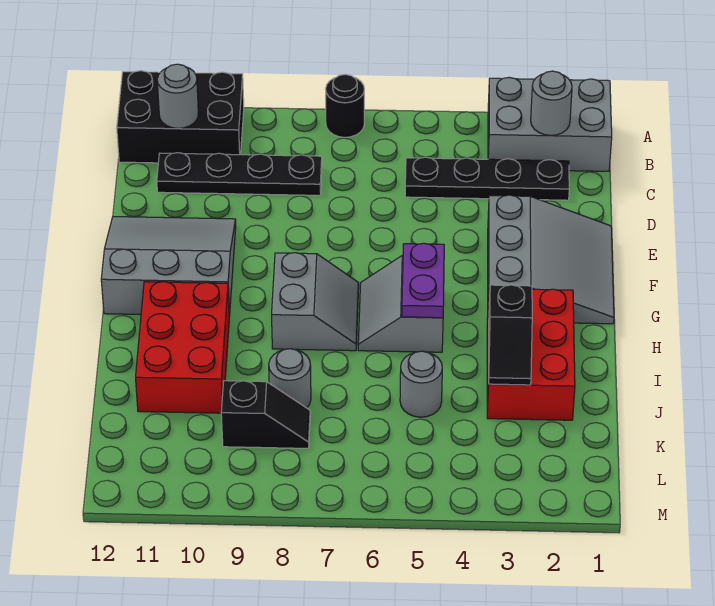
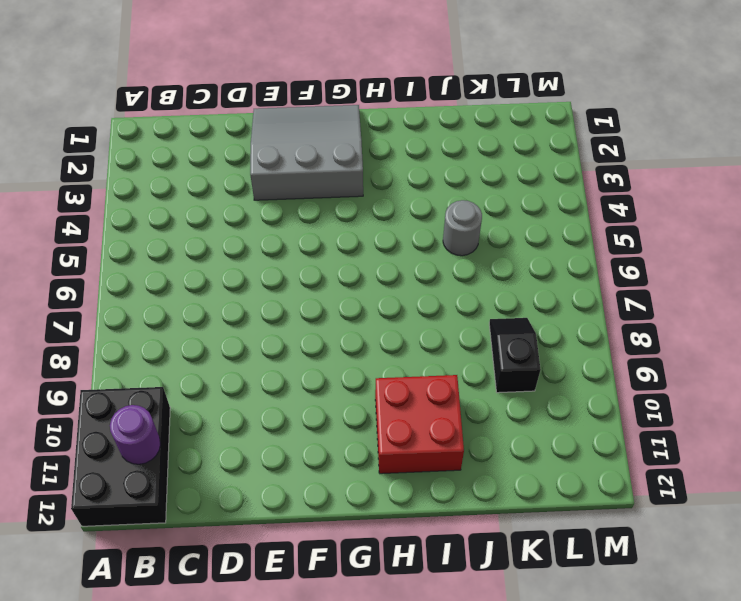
purple 1x1 round brick [110,405,161,464] -> grey 1x1 round brick [157,64,199,128]
red 2x2 brick [375,375,464,474] -> red 2x3 brick [136,282,229,413]
none -> grey 2x3 brick [488,77,612,171]
none -> black 1x1 round brick [326,74,364,137]
none -> black 1x4 plate [405,157,569,200]

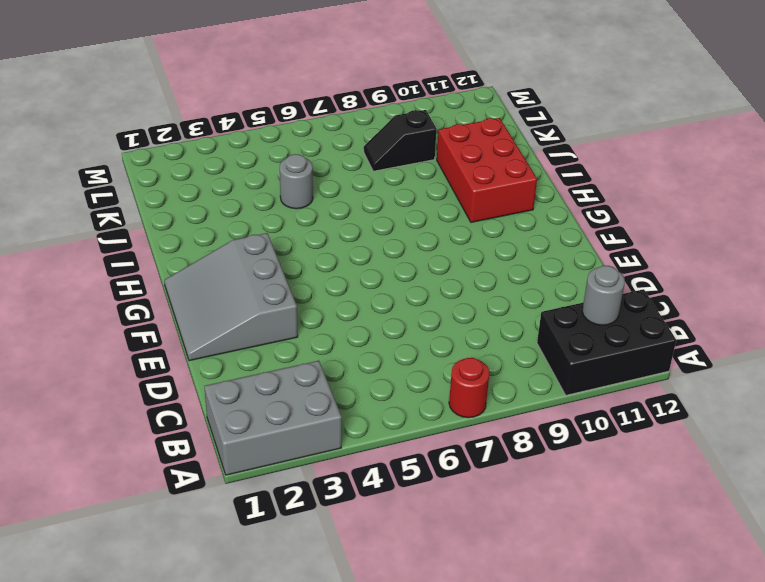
red 1x1 round brick [449,358,489,418] -> black 1x1 round brick [326,74,364,137]
none -> black 1x4 plate [405,157,569,200]
none -> black 1x4 plate [157,153,322,195]
none -> grey 3x3 slope [101,217,236,316]

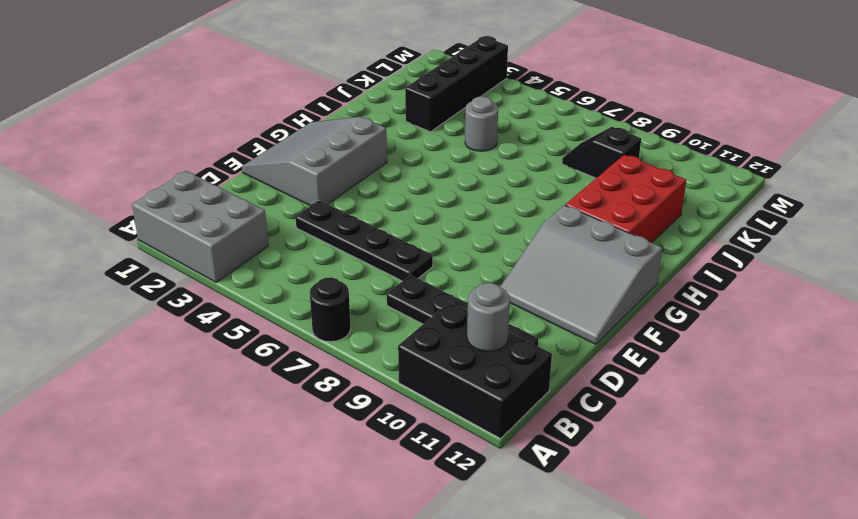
black 1x4 plate [296,200,433,281] -> black 1x4 plate moved to [405,157,569,200]
black 1x4 brick [405,36,508,132] -> red 2x3 brick [487,289,575,420]
none -> grey 2x2 slope [358,255,443,352]
none -> grey 2x2 slope [272,253,359,351]
none -> grey 1x1 round brick [269,349,311,408]

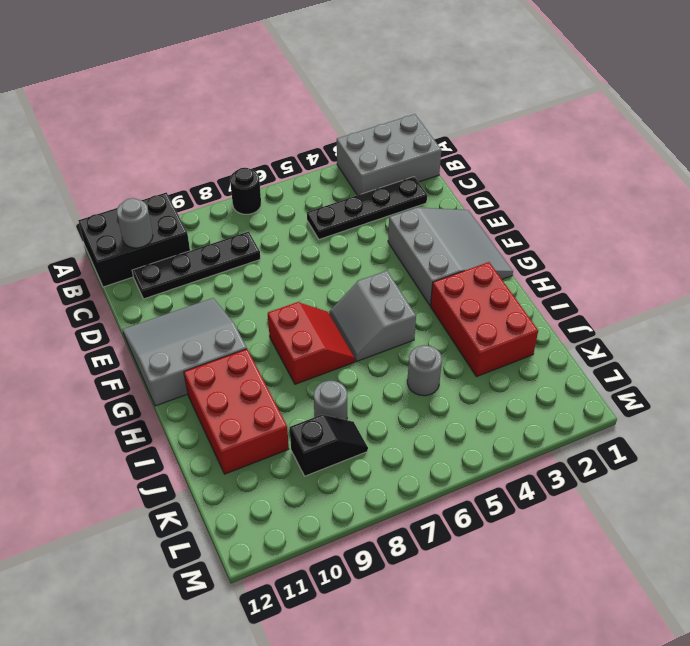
red 2x2 slope [268,302,355,384] -> grey 2x2 slope [272,253,359,351]
none -> grey 1x1 round brick [531,71,572,135]
none -> purple 1x2 plate [402,243,444,318]
none -> black 1x2 slope [489,285,532,385]

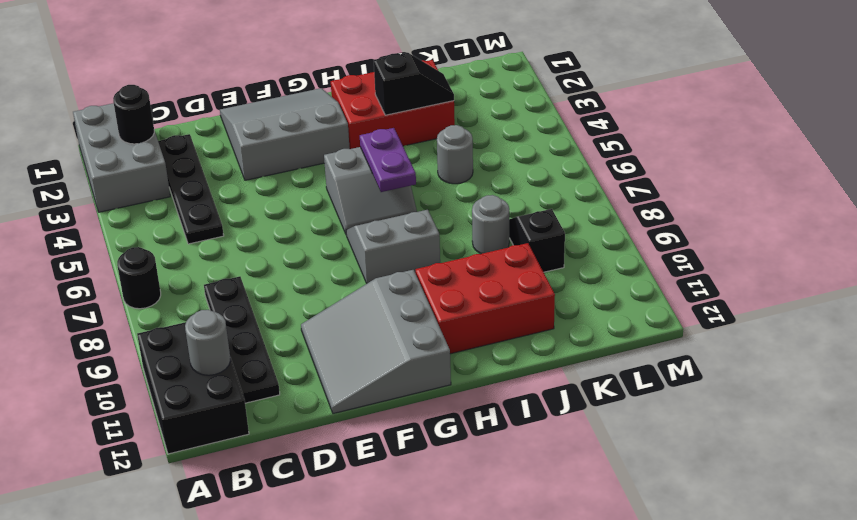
black 1x1 round brick [113,85,154,144] -> grey 1x1 round brick [531,71,572,135]
purple 1x2 plate [360,128,416,192] -> purple 1x2 plate turned to [402,243,444,318]

